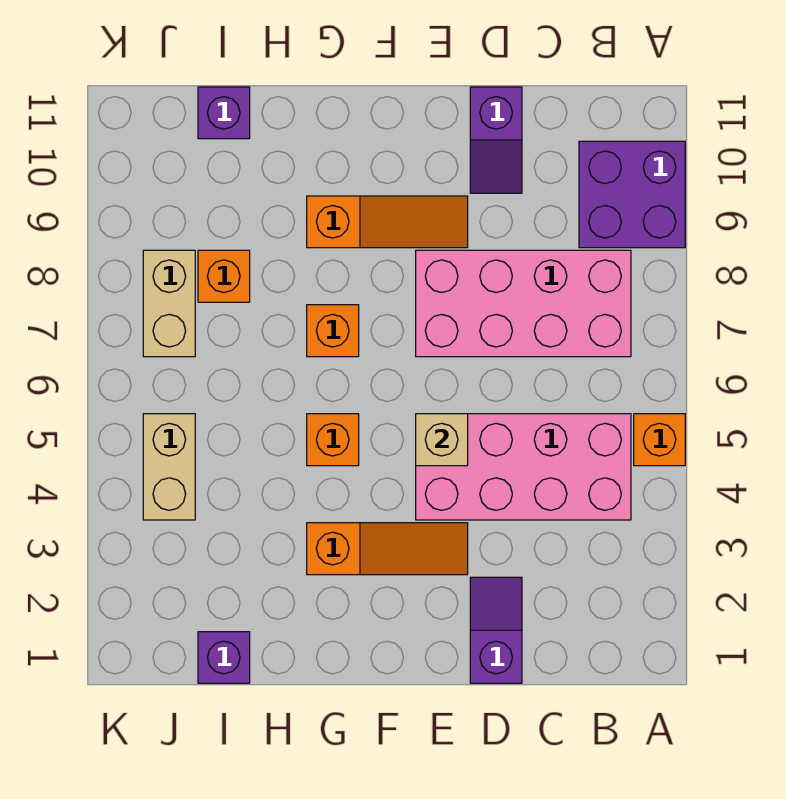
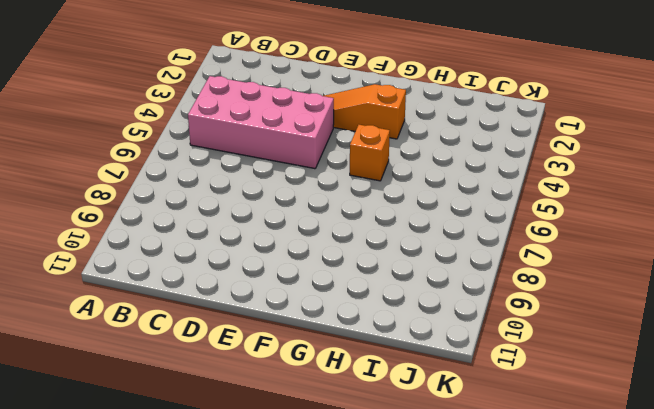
none -> orange 1x1 brick [634,414,685,466]
none -> purple 2x2 brick [579,141,685,248]
none -> pink 2x4 brick [416,250,631,357]

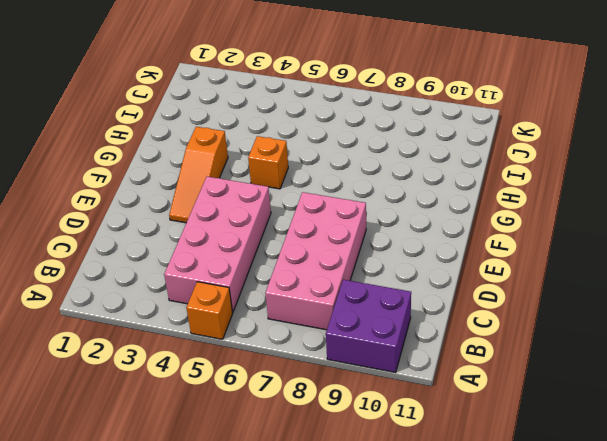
none -> purple 1x2 slope [470,577,522,683]
none -> purple 1x2 slope [470,87,522,193]
none -> orange 1x3 slope [307,196,468,248]

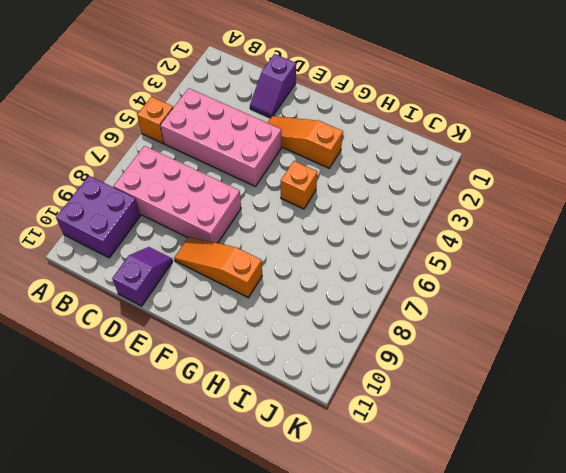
none -> orange 1x1 brick [307,305,359,357]
none -> purple 1x1 brick [198,632,250,683]
none -> orange 1x1 brick [198,250,250,302]

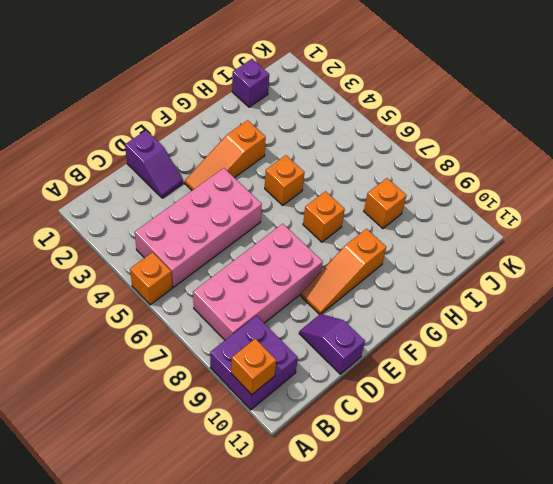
orange 1x1 brick [231,339,276,395] -> none
none -> purple 1x1 brick [198,87,250,139]
none -> tan 1x2 brick [143,414,195,520]
none -> tan 1x2 brick [143,250,195,357]

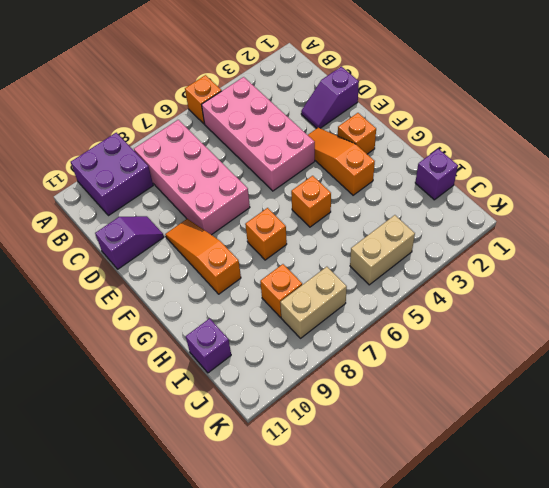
orange 1x1 brick [338,113,376,154] -> none
none -> tan 1x1 brick [416,414,468,466]

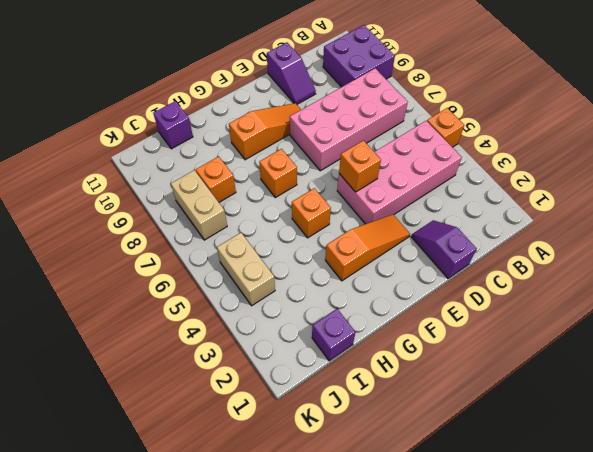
orange 1x1 brick [339,140,381,192] -> tan 1x1 brick [416,414,468,466]

